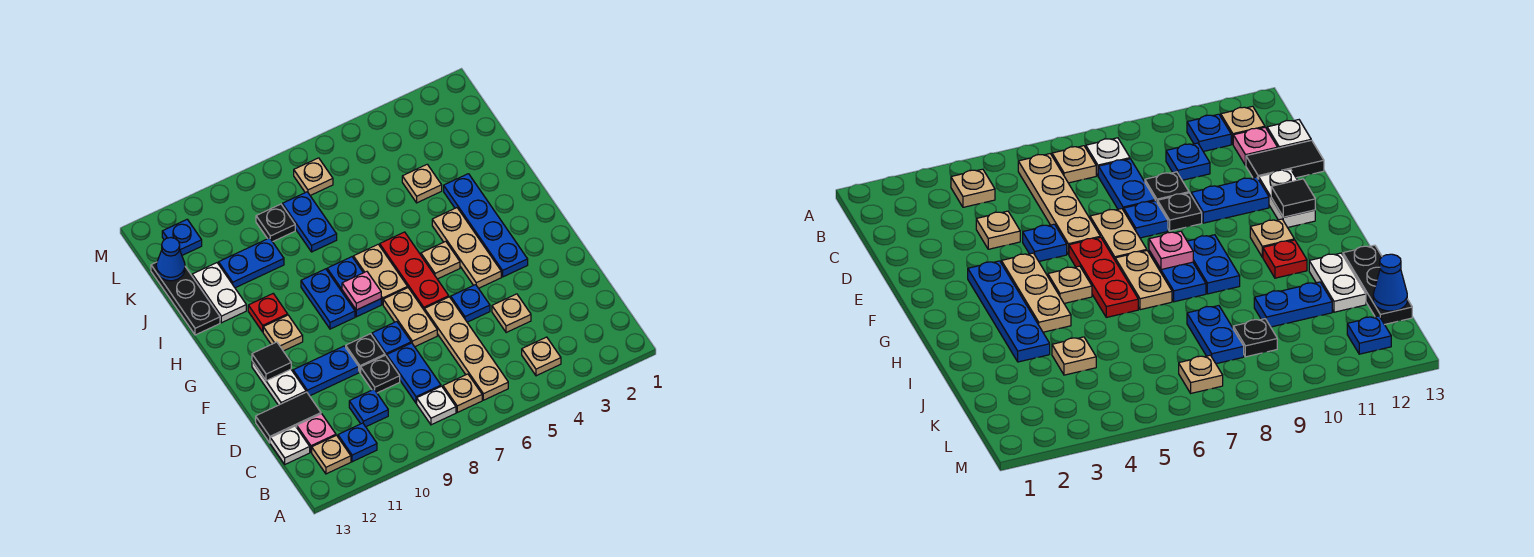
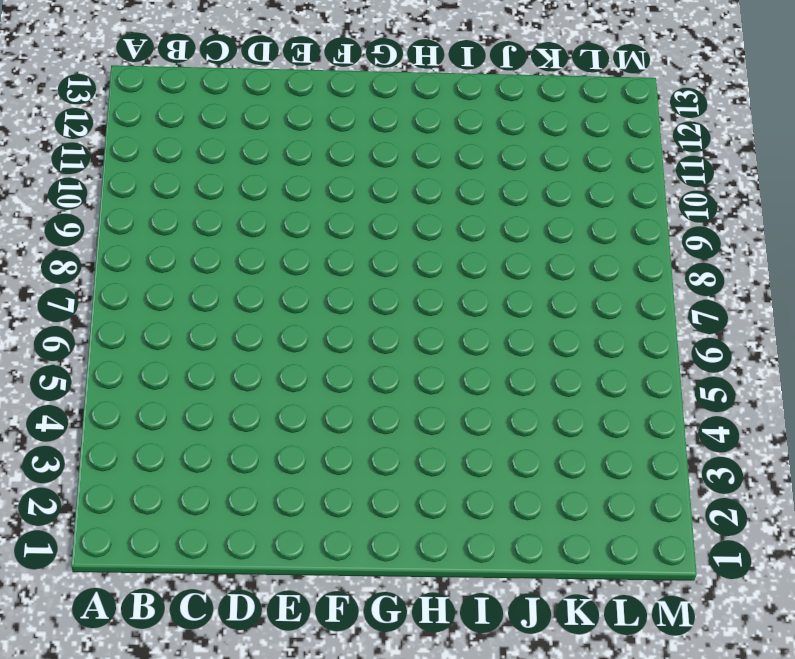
none -> tan 1x1 plate [522,337,561,376]
none -> tan 1x4 plate [424,297,508,400]
none -> tan 1x1 plate [443,374,482,412]
none -> white 1x1 plate [417,386,456,425]

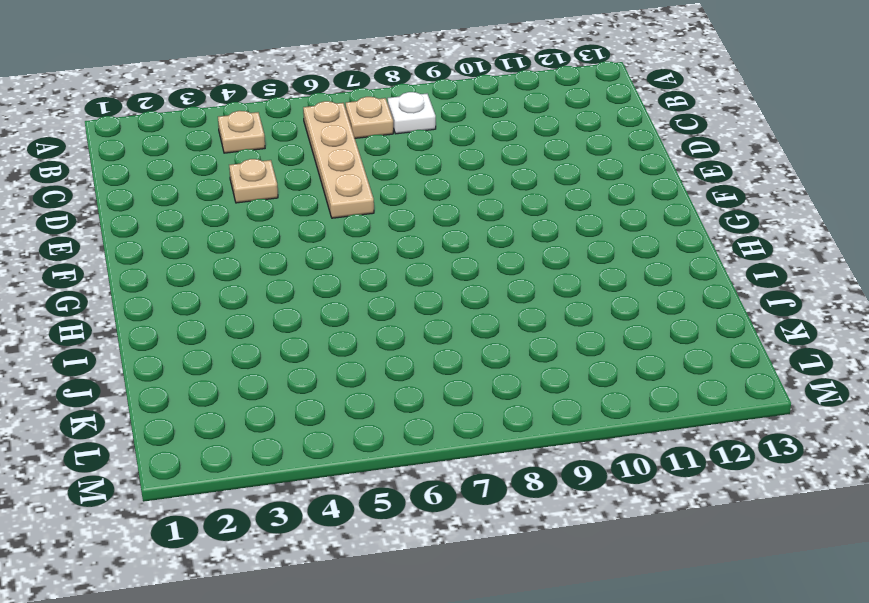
none -> blue 1x1 plate [338,423,377,462]
none -> tan 1x1 plate [312,435,351,474]
none -> blue 1x2 plate [387,343,441,403]
none -> blue 1x1 plate [349,389,388,427]

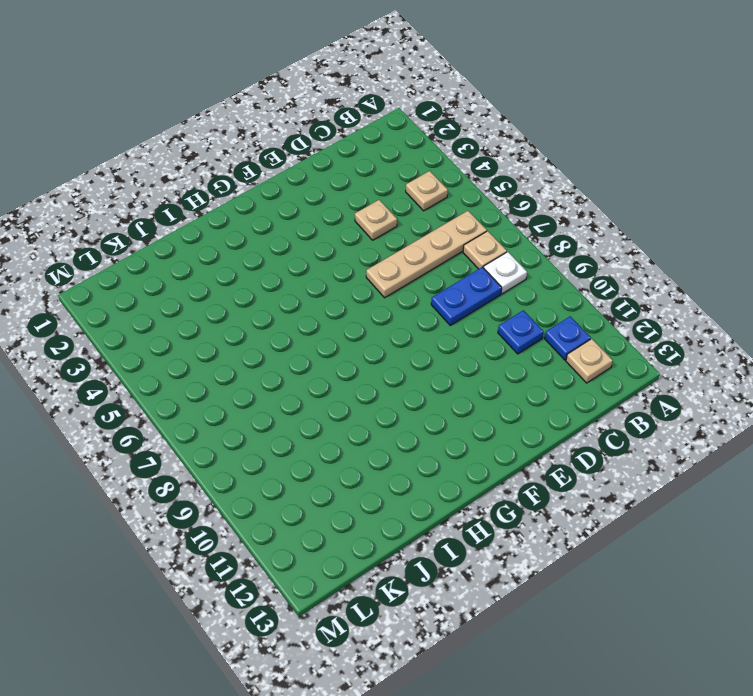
none -> pink 1x1 plate [297,414,336,452]
none -> white 1x1 plate [270,426,310,464]
none -> black 1x1 plate [361,355,400,393]
none -> black 1x2 tile [256,392,321,443]

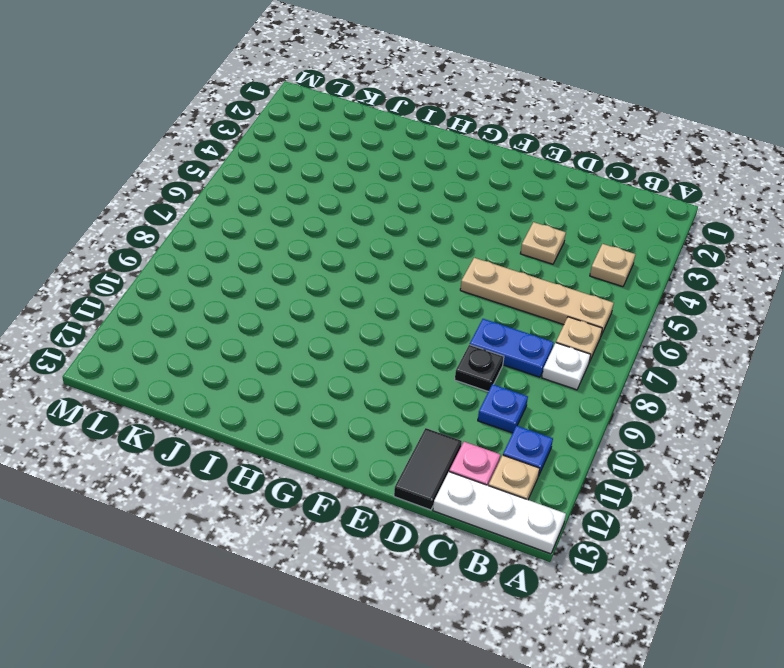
white 1x3 plate [433,472,566,554] -> white 1x1 plate [270,426,310,464]
none -> blue 1x1 plate [451,285,490,322]
none -> tan 1x2 plate [383,288,437,347]
none -> blue 1x1 plate [372,322,411,356]
none -> black 1x1 plate [346,334,385,372]

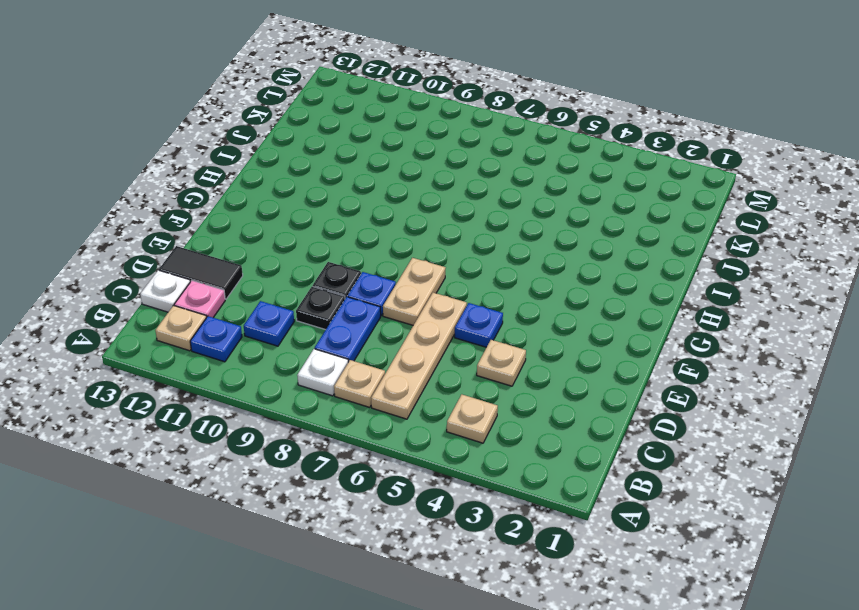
none -> blue 1x2 plate [293,346,359,396]
none -> white 1x2 plate [252,361,306,405]
none -> blue 1x4 plate [444,174,528,277]
none -> tan 1x3 plate [432,208,501,288]

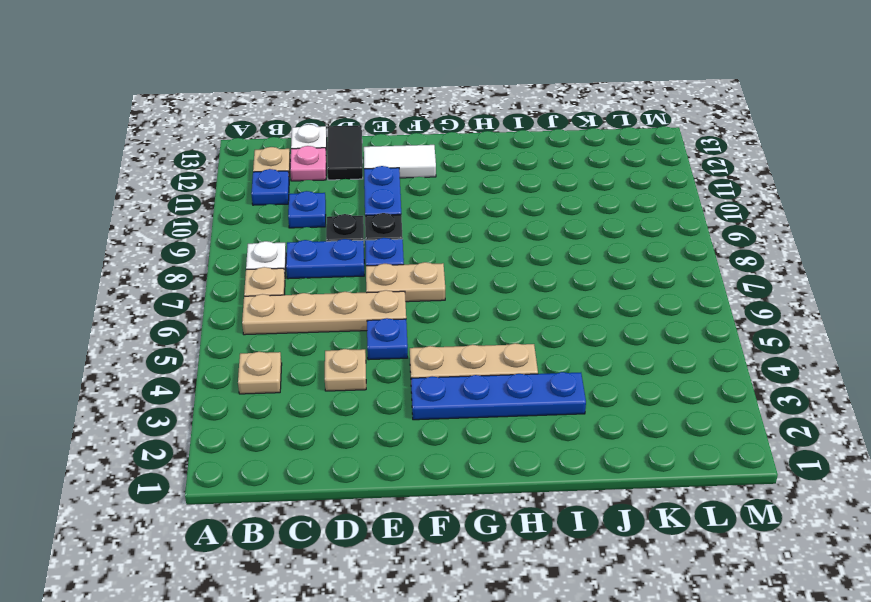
white 1x2 tile [364,145,436,178] -> white 1x2 plate [252,361,306,405]
none -> red 1x3 plate [380,232,449,309]
none -> tan 1x1 plate [421,241,460,279]
none -> tan 1x2 plate [353,244,408,304]
none -> blue 1x2 plate [327,257,381,317]

